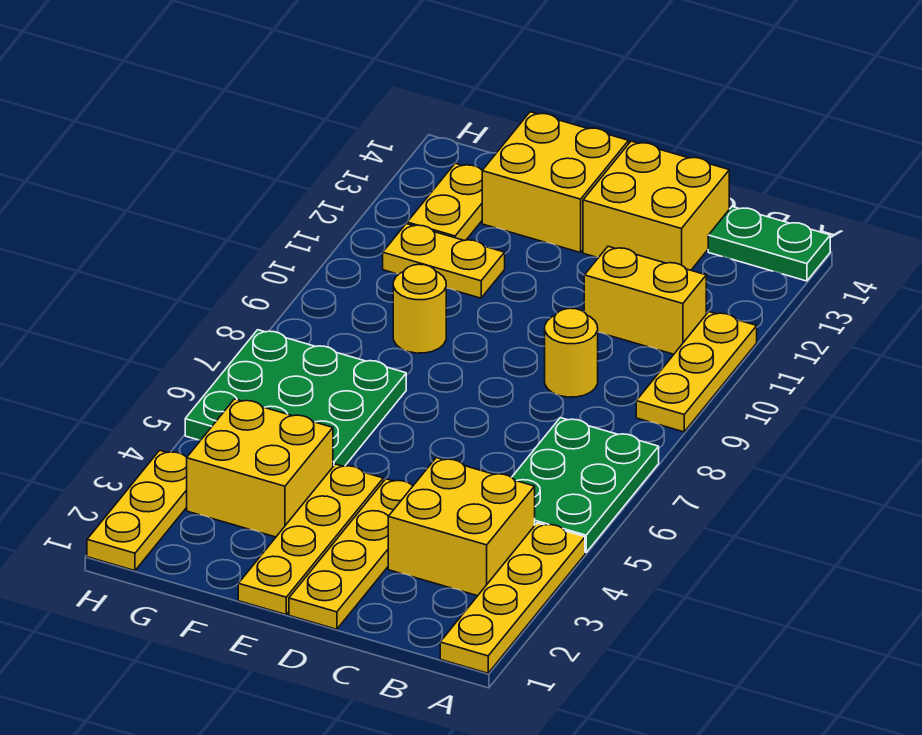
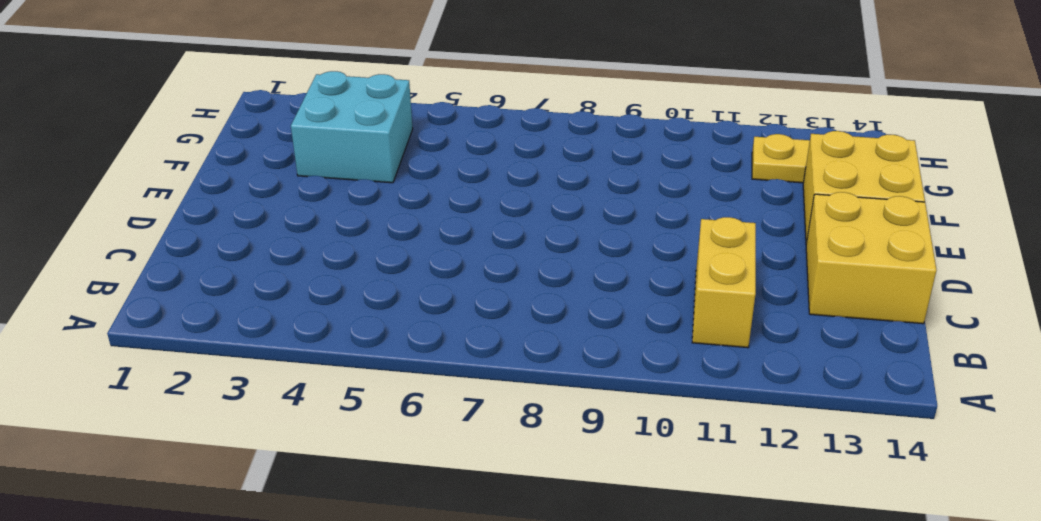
cyan 2x2 brick [291,71,413,183] -> yellow 2x2 brick [187,399,333,537]
none -> yellow 1x4 plate [440,523,585,673]
none -> green 2x3 plate [512,418,659,553]
none -> yellow 1x3 plate [636,312,757,432]

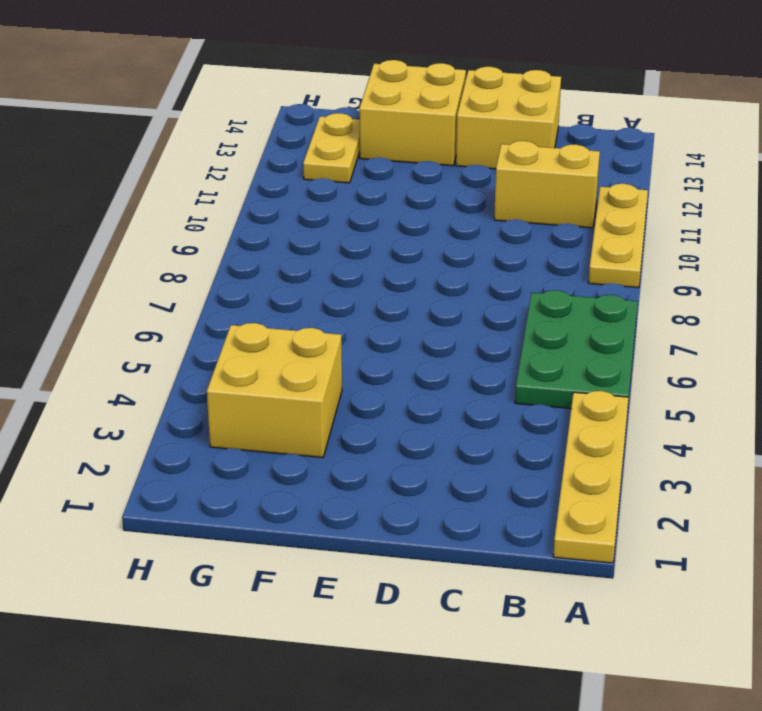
none -> green 1x2 plate [708,207,830,281]
none -> yellow 2x2 brick [388,458,535,596]
none -> yellow 1x1 round brick [545,308,598,397]

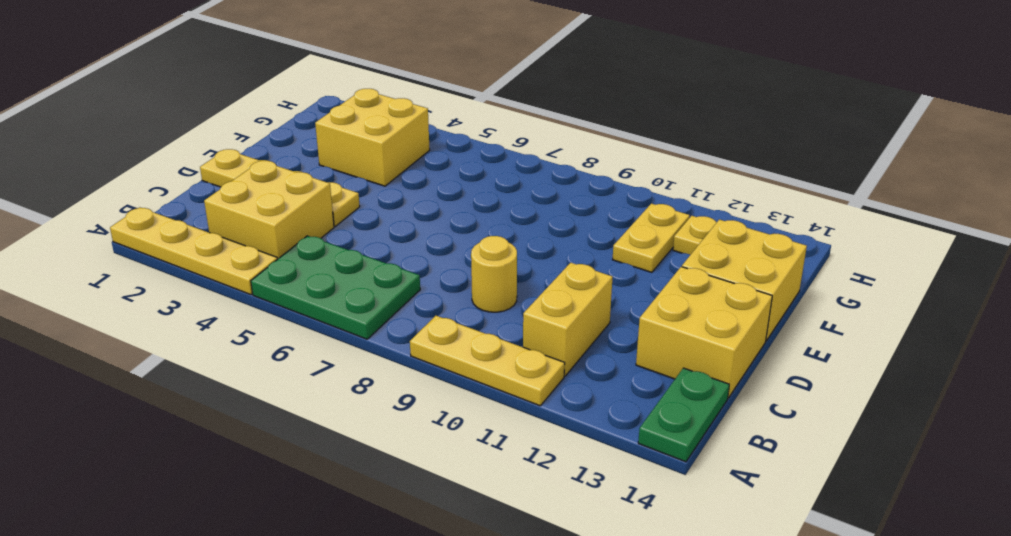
none -> yellow 1x4 plate [238,464,383,614]
none -> green 3x3 plate [185,330,406,466]
none -> yellow 1x1 round brick [393,264,446,353]

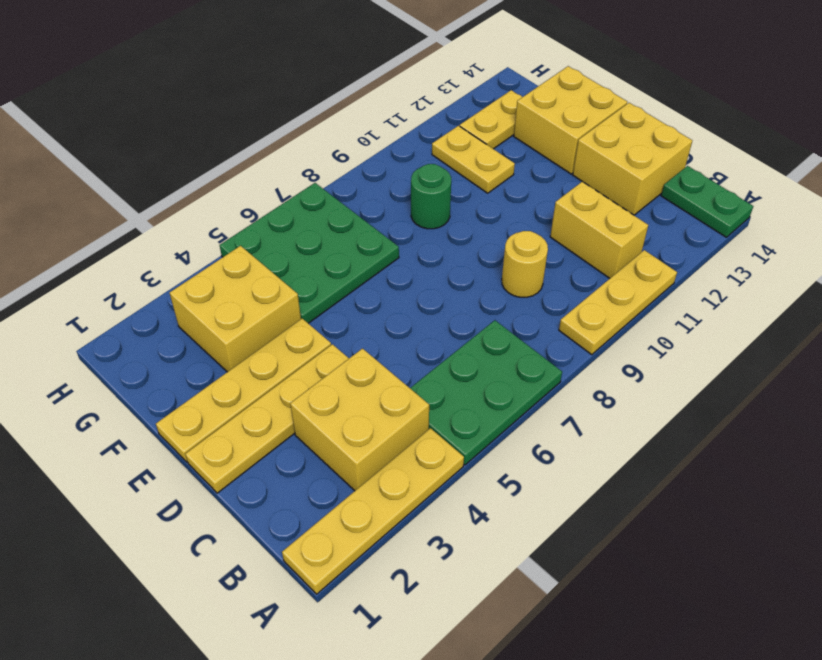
green 1x1 round brick [411,164,451,229] -> yellow 1x1 round brick [393,264,446,353]
none -> yellow 1x3 plate [87,450,187,571]

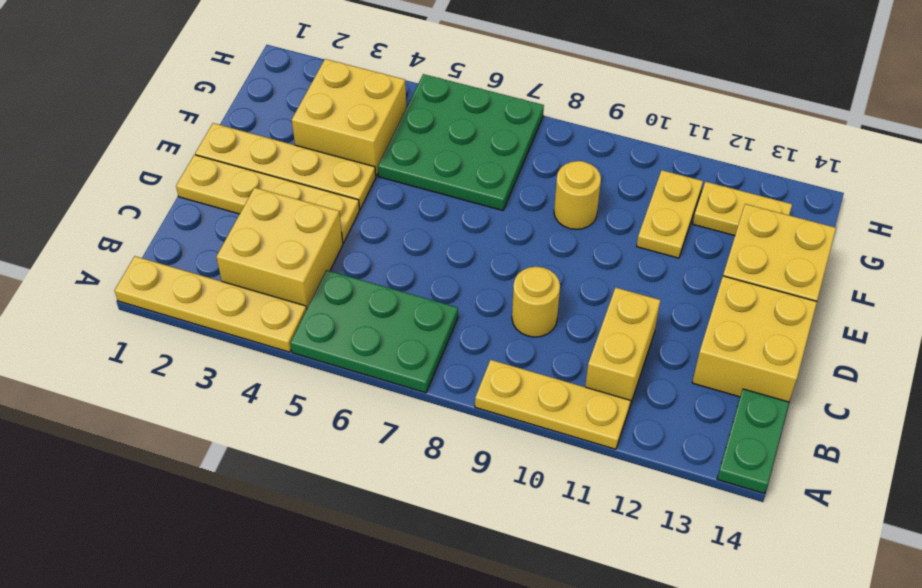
none -> yellow 1x3 plate [87,450,187,571]

